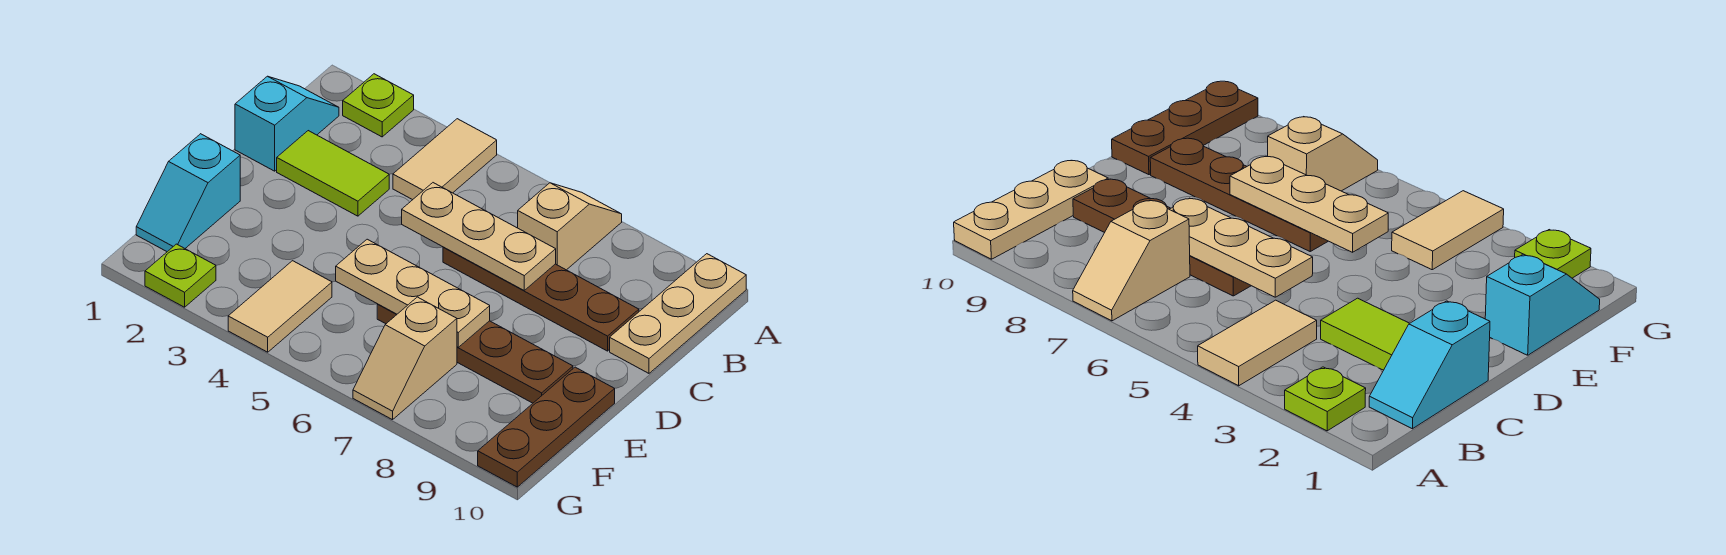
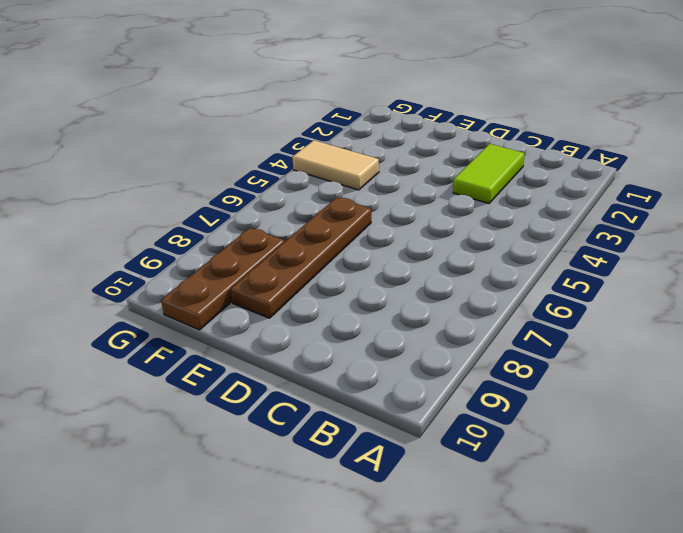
brown 1x3 plate [161,228,285,330] -> brown 1x3 plate turned to [478,367,615,487]
none -> lime 1x1 plate [343,74,414,137]
none -> tan 1x2 tile [393,119,497,200]
none -> tan 1x2 slope [518,183,622,270]

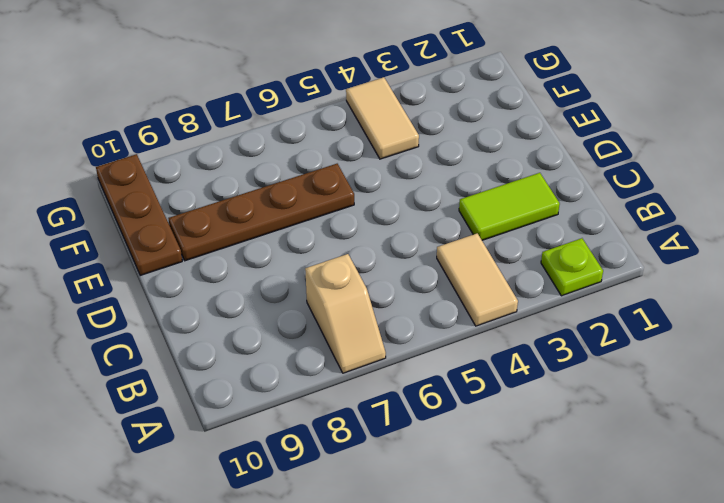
none -> tan 1x3 plate [610,254,746,373]
none -> cyan 1x2 slope [235,76,339,171]
none -> brown 1x4 plate [443,247,639,351]

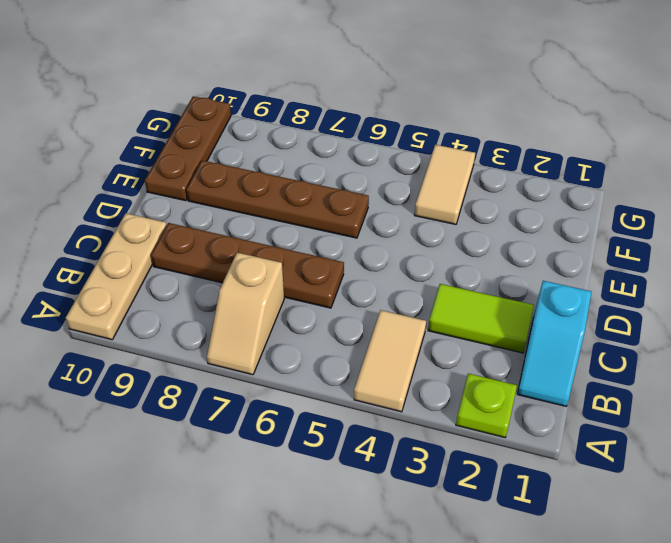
none -> cyan 1x2 slope [136,134,240,252]
none -> tan 1x2 slope [353,297,457,420]
none -> lime 1x1 plate [145,244,216,307]

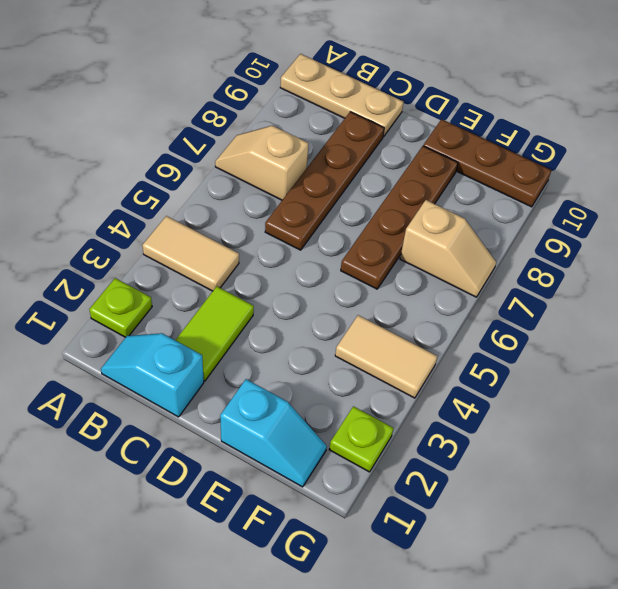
none -> tan 1x3 plate [402,183,556,290]
none -> tan 1x3 plate [336,239,490,347]

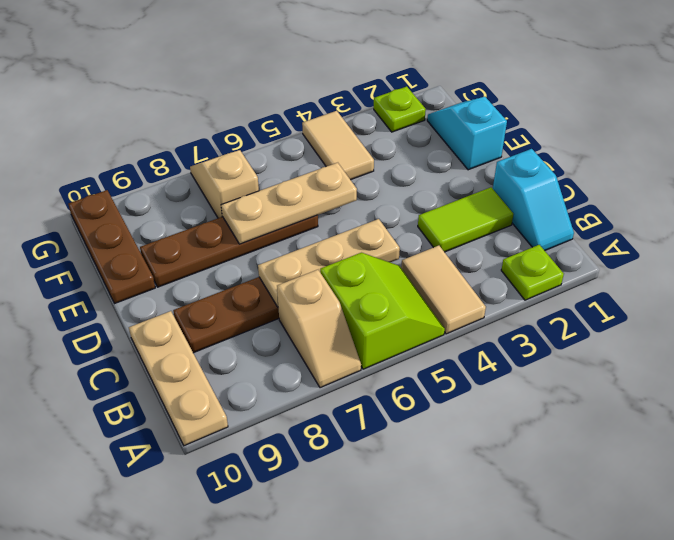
lime 2x2 slope [320,253,445,369] -> none

